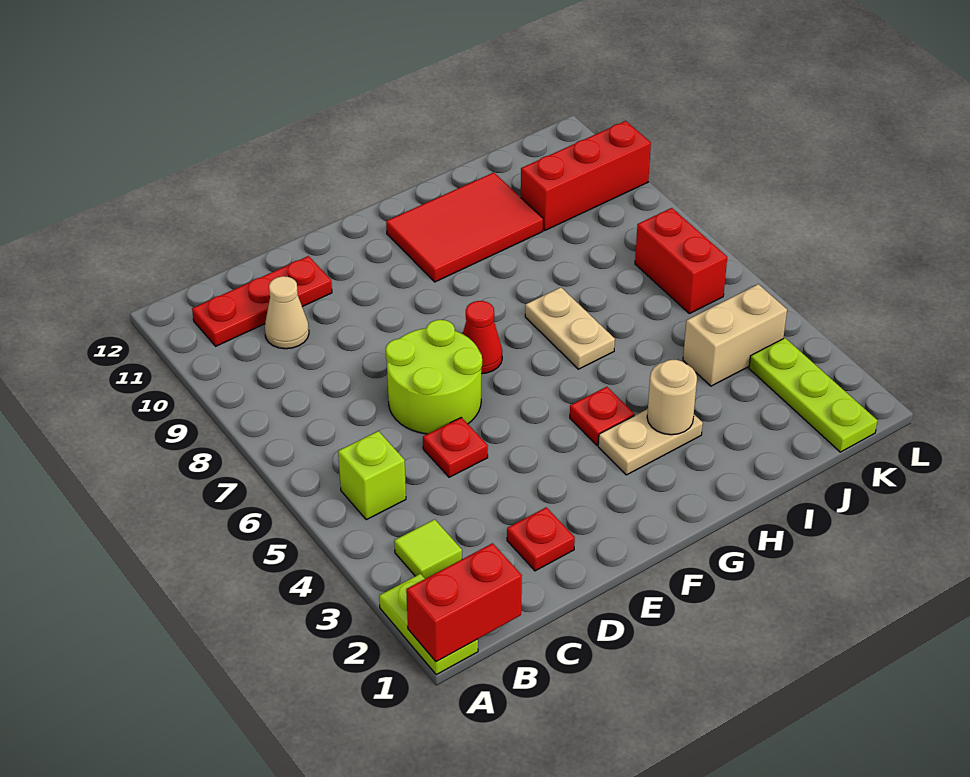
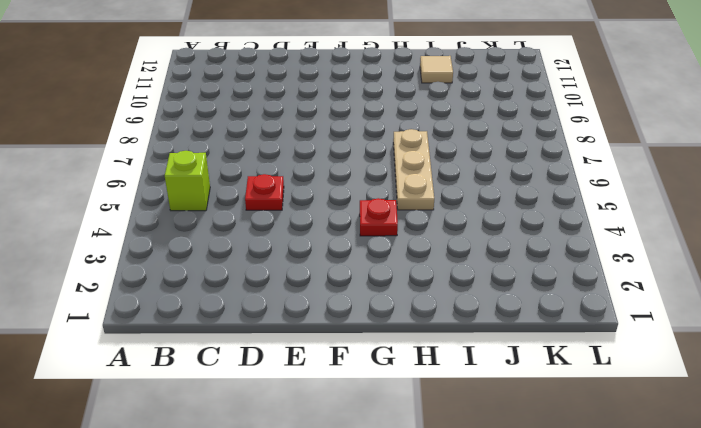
tan 1x3 plate [393,129,434,210] -> tan 1x2 plate [525,287,615,369]
tan 1x1 tile [420,56,453,83] -> red 2x3 tile [386,173,543,282]
none -> lime 1x2 plate [379,574,478,675]
none -> lime 1x1 tile [394,519,462,579]
none -> red 1x3 plate [192,256,332,346]

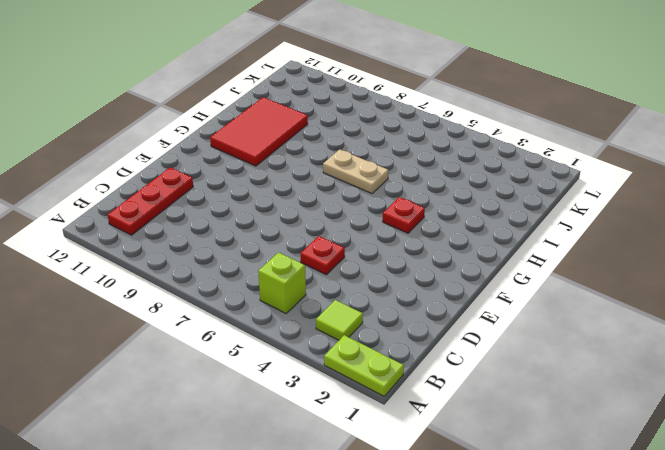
none -> tan 1x1 cone [265,276,309,349]
none -> red 1x1 plate [507,507,575,571]
none -> lime 2x2 round brick [386,320,482,434]

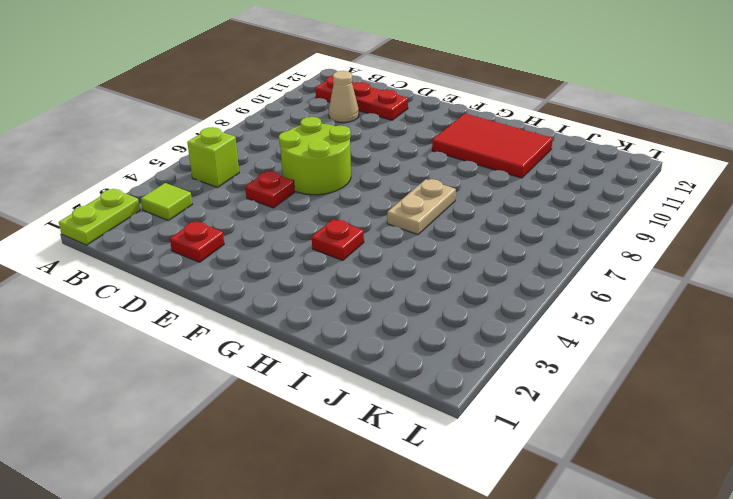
none -> red 1x1 cone [463,301,502,374]
none -> tan 1x2 plate [598,409,703,475]
none -> tan 1x2 brick [683,284,787,386]

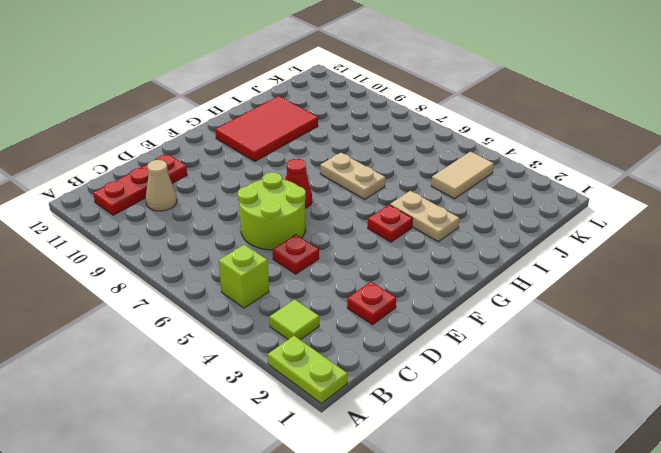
tan 1x2 plate [390,191,459,242] -> tan 1x2 plate turned to [598,409,703,475]
tan 1x2 tile [431,152,494,199] -> tan 1x2 brick [683,284,787,386]
none -> red 1x3 brick [521,121,651,230]
none -> lime 1x3 plate [749,338,877,452]
none -> red 1x2 brick [635,208,727,314]

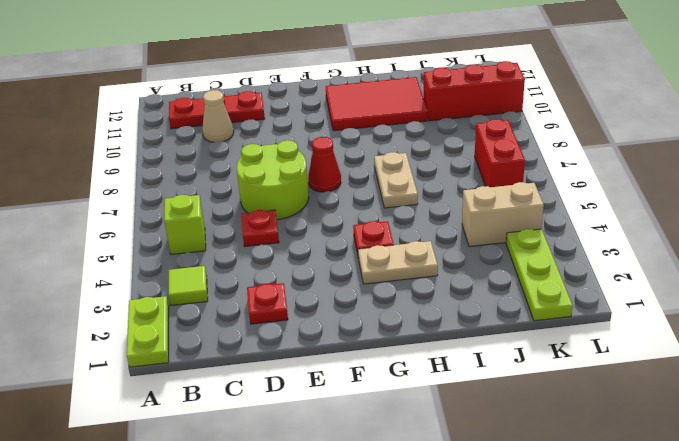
none -> red 1x2 brick [406,543,522,662]
none -> tan 1x1 round brick [647,360,697,435]

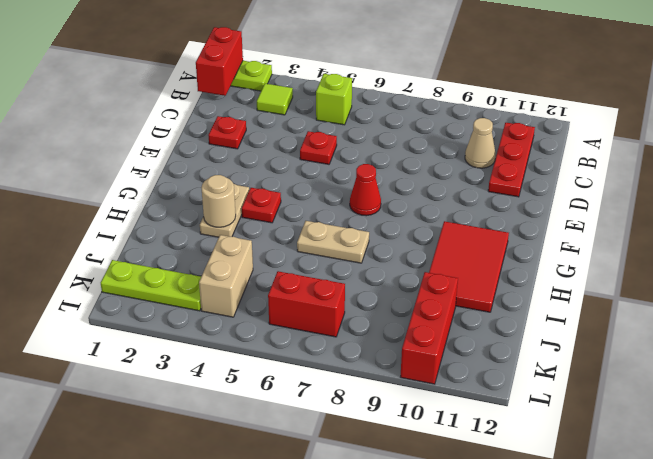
none -> lime 2x2 round brick [386,320,482,434]

